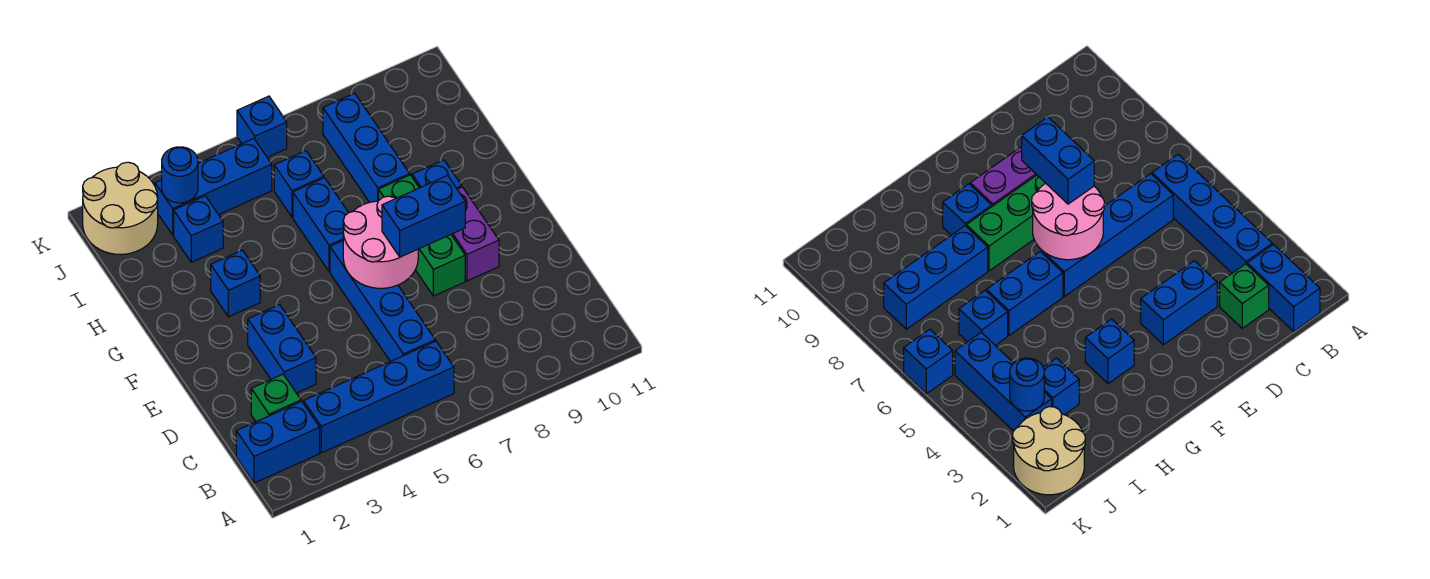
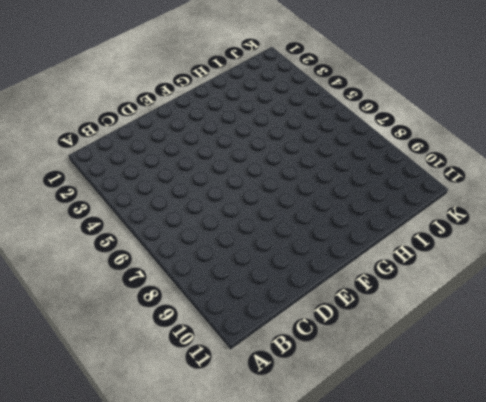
none -> blue 1x2 brick [236,401,320,483]
none -> blue 1x4 brick [304,341,454,453]
none -> green 1x1 brick [251,374,301,422]

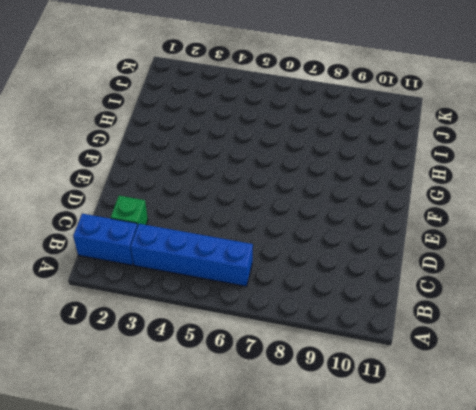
none -> blue 1x4 brick [330,241,435,362]
none -> blue 1x2 brick [248,305,316,393]
none -> green 1x3 brick [379,175,465,296]

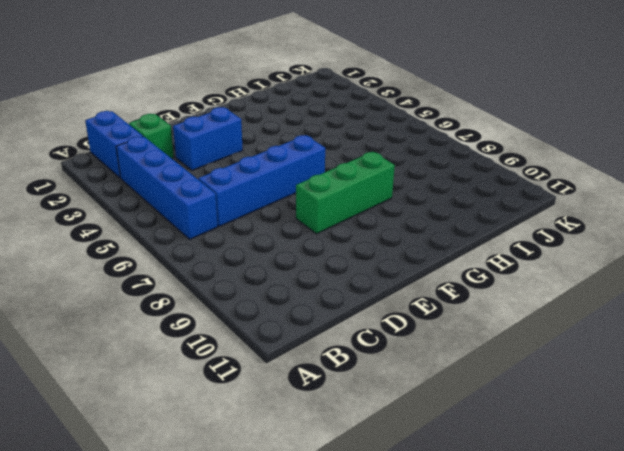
none -> purple 1x2 brick [451,187,499,281]
none -> blue 1x1 brick [211,250,260,317]
none -> blue 1x2 brick [293,178,349,272]

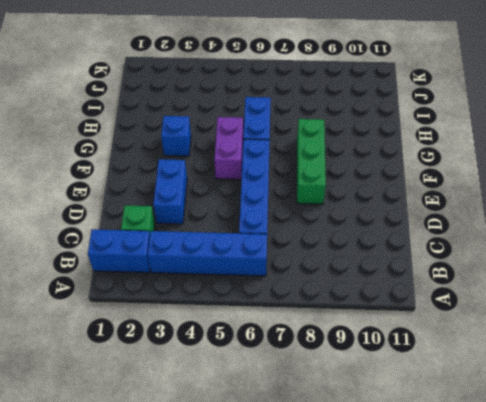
purple 1x2 brick [214,117,243,179] -> purple 1x2 brick moved to [451,187,499,281]
none -> blue 1x1 brick [412,160,462,189]
none -> blue 1x3 brick [323,93,410,202]
none -> blue 1x1 brick [174,196,223,262]

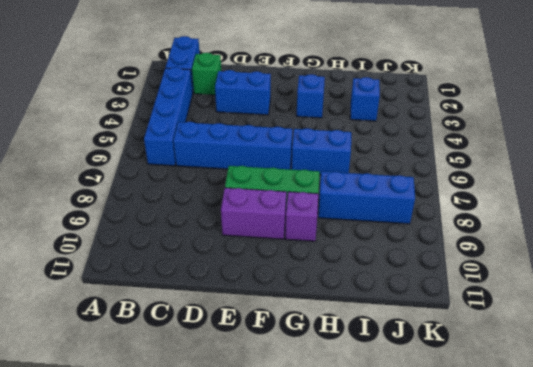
purple 1x1 brick [285,192,318,241] -> blue 1x1 brick [412,160,462,189]
none -> blue 1x1 brick [274,151,324,217]
none -> tan 2x2 round brick [83,162,158,255]
none -> blue 1x3 brick [155,139,272,235]

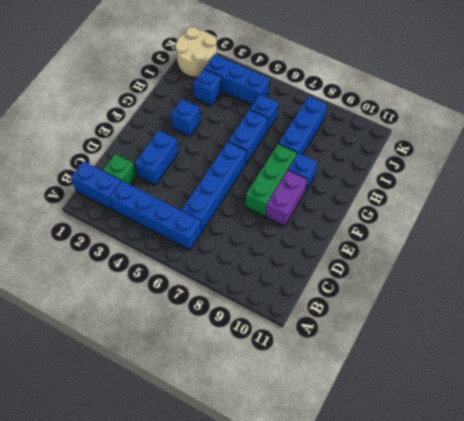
none -> blue 1x1 brick [237,96,287,157]
none -> pink 2x2 round brick [343,196,418,288]
none -> blue 1x1 round brick [162,147,198,203]

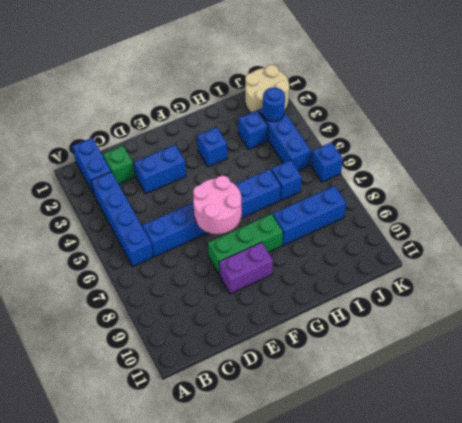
none -> blue 1x1 brick [412,160,462,189]
none -> blue 1x2 brick [382,176,465,257]

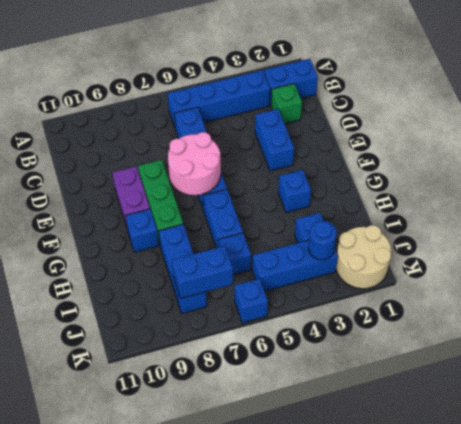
blue 1x2 brick [172,246,233,299] -> blue 1x2 brick moved to [382,176,465,257]

